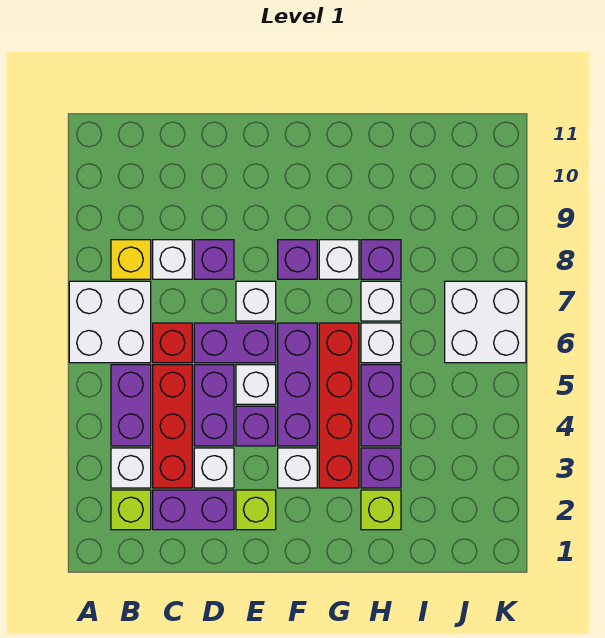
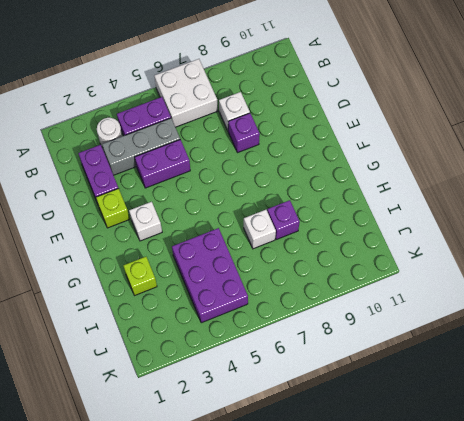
white 1x1 round brick [97,117,122,147] -> white 1x1 brick [111,448,151,488]
grey 1x3 brick [102,118,180,175] -> red 1x3 brick [153,365,192,488]
purple 2x3 brick [172,228,248,323] -> purple 1x2 brick [361,365,401,446]
none -> lime 1x1 brick [111,490,151,530]
none -> yellow 1x1 brick [111,240,151,279]
none -> red 1x1 brick [153,323,192,363]

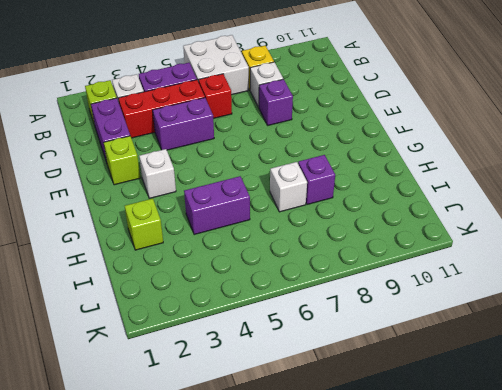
none -> white 1x1 brick [194,448,234,488]
none -> purple 1x2 brick [194,323,276,363]
none -> purple 1x1 brick [236,406,276,446]

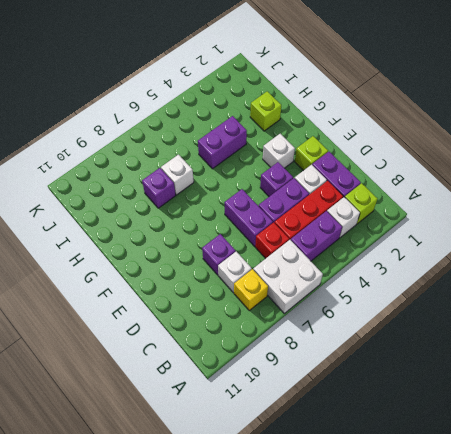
none -> white 1x1 brick [236,365,276,404]
none -> white 1x1 brick [236,281,276,321]
none -> purple 1x3 brick [278,323,317,446]

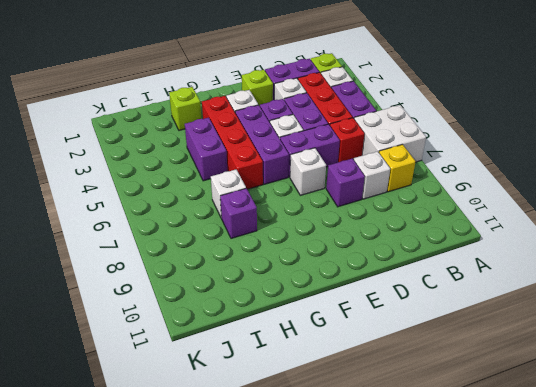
none -> purple 1x1 brick [278,240,317,279]
none -> white 1x1 brick [319,240,359,279]
none -> purple 1x1 brick [361,448,401,488]

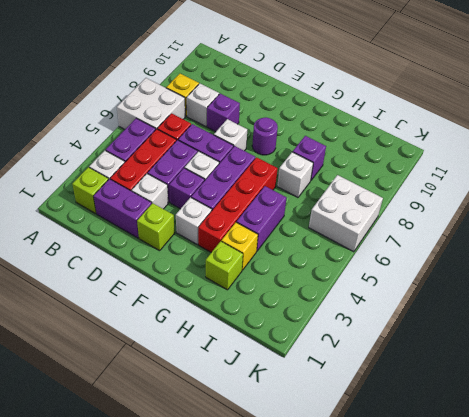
purple 1x1 round brick [252,117,278,155] -> purple 1x1 brick [278,240,317,279]
yellow 1x1 brick [221,222,258,270] -> purple 1x1 brick [361,448,401,488]
none -> white 1x1 brick [319,240,359,279]
none -> white 1x1 brick [361,323,401,363]

